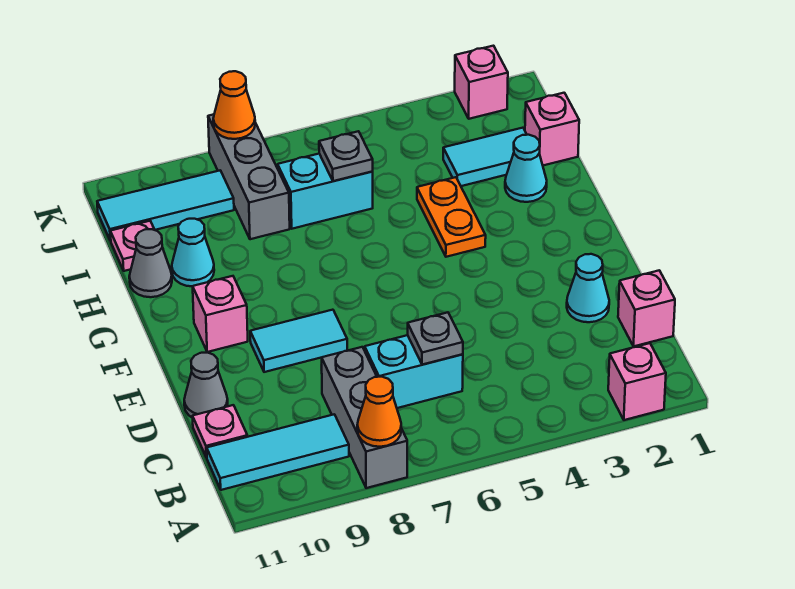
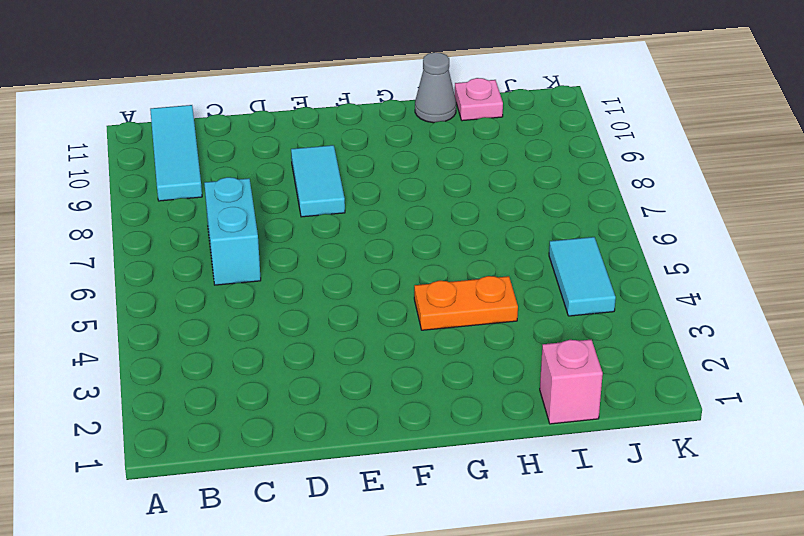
cyan 1x2 tile [549,237,616,316] -> cyan 1x2 tile moved to [443,128,527,186]
none -> pink 1x1 brick [608,343,666,420]
none -> grey 1x3 brick [321,347,407,488]
none -> pink 1x1 brick [618,270,675,346]

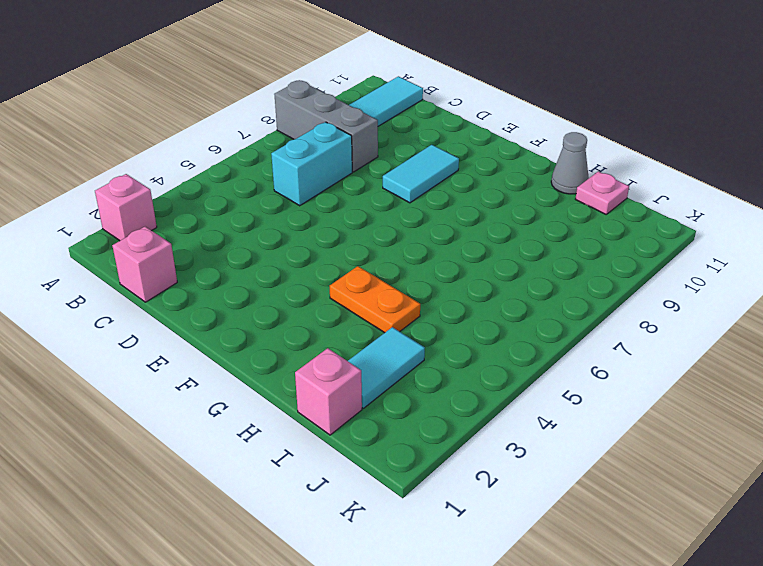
none -> pink 1x1 plate [192,405,247,458]
none -> cyan 1x1 cone [567,254,609,322]
none -> grey 1x1 cone [184,353,228,418]

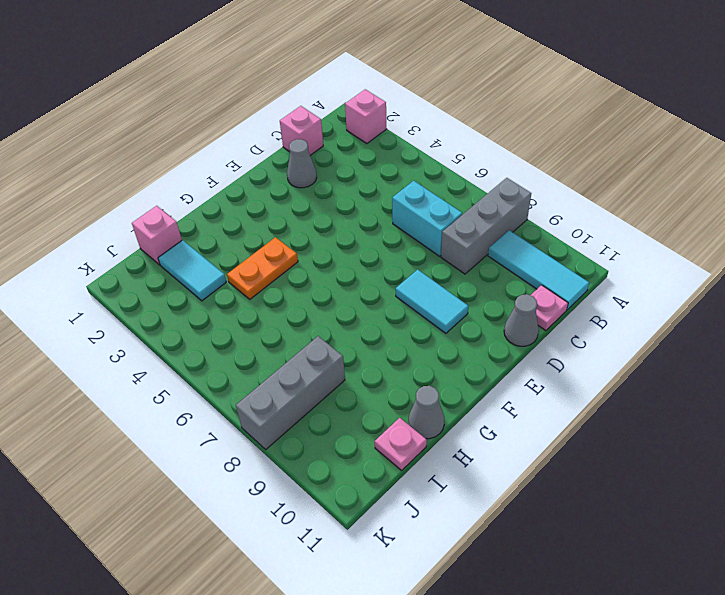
grey 1x1 cone [287,139,317,188] -> cyan 1x1 cone [567,254,609,322]
none -> pink 1x1 brick [193,276,248,352]
none -> cyan 1x1 cone [505,135,547,202]
none -> cyan 1x1 cone [172,219,214,286]

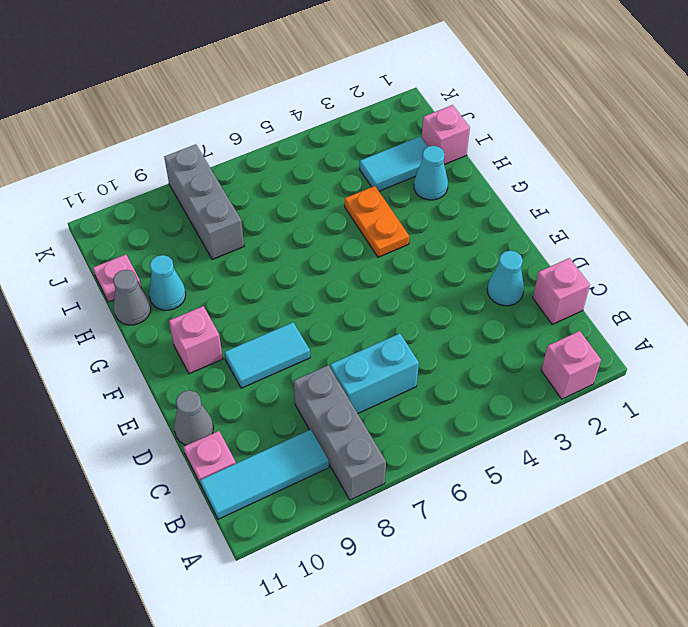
none -> cyan 1x2 brick [278,154,373,229]
none -> cyan 1x3 tile [97,170,234,241]
none -> pink 1x1 brick [455,46,508,119]

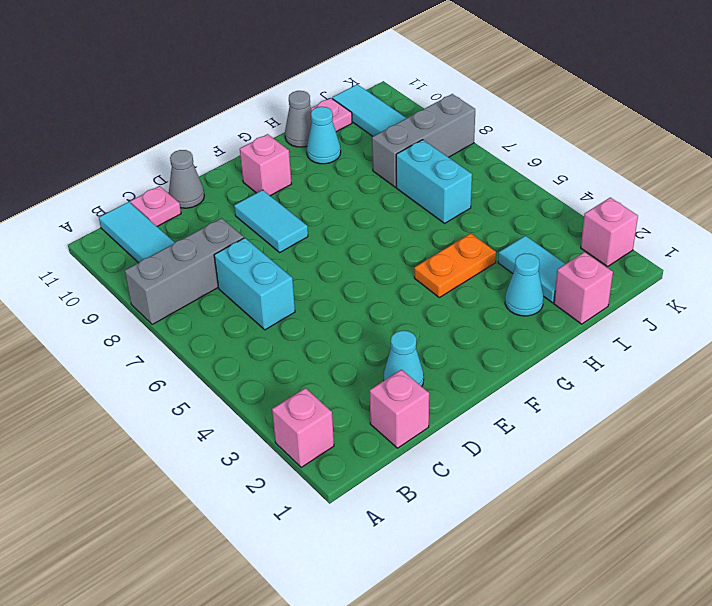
none -> orange 1x1 cone [357,377,401,447]
none -> grey 1x1 plate [408,312,463,365]
none -> grey 1x1 plate [319,131,373,181]

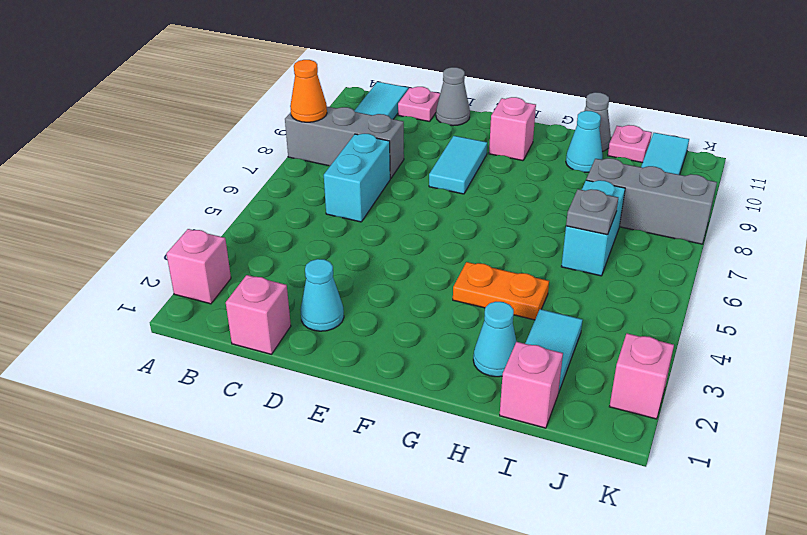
none -> grey 1x1 plate [408,312,463,365]
none -> orange 1x1 cone [213,71,255,139]

